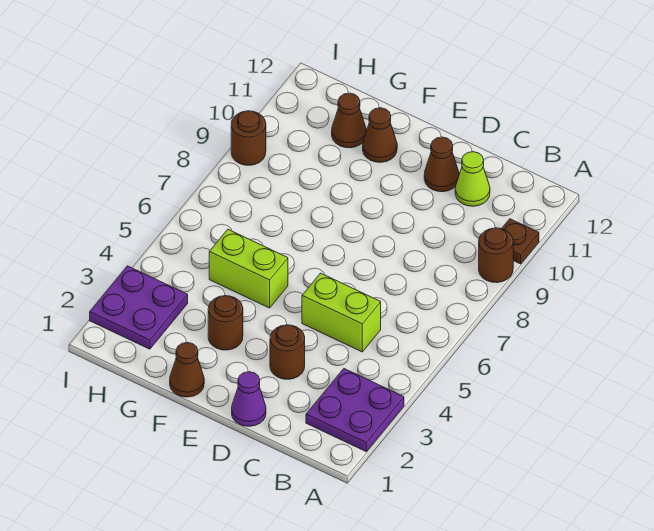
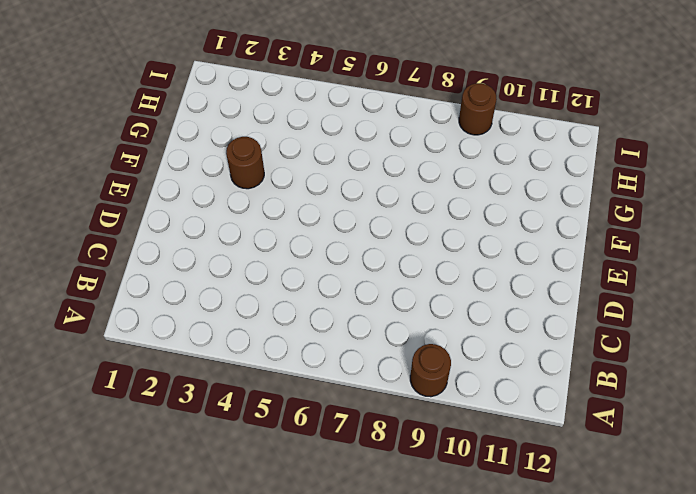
none -> purple 2x2 plate [306,369,404,451]
none -> brown 1x1 plate [502,219,539,264]
none -> lime 1x2 brick [302,273,381,352]

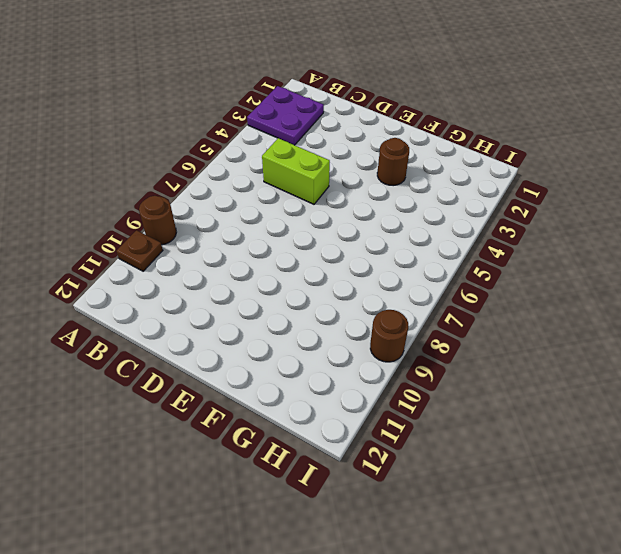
none -> lime 1x1 cone [455,152,490,206]
none -> purple 1x1 cone [232,372,266,426]
none -> brown 1x1 round brick [270,325,305,379]

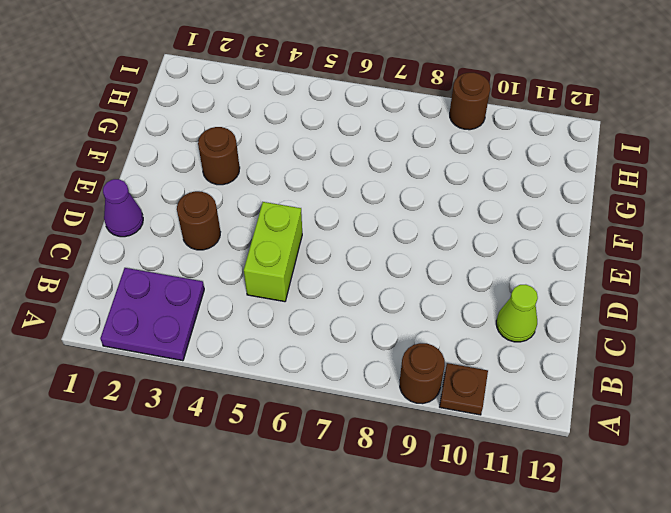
none -> brown 1x1 cone [424,137,459,192]
none -> brown 1x1 cone [170,342,204,397]
none -> lime 1x2 brick [209,229,288,308]

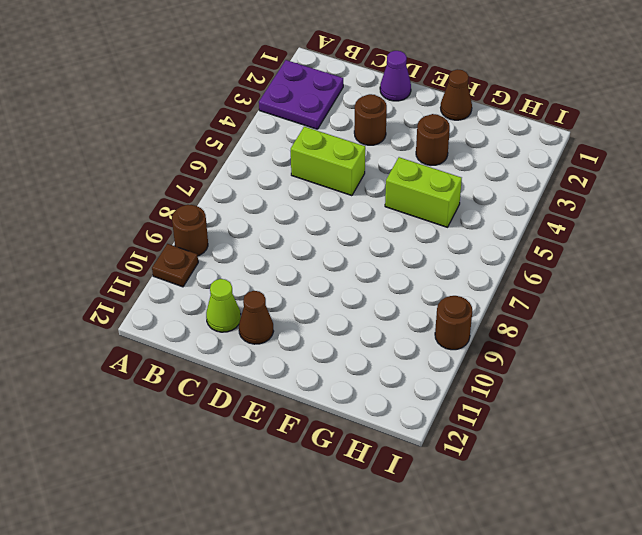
none -> brown 1x1 cone [363,108,397,162]
none -> brown 1x1 cone [332,93,366,148]
none -> purple 2x2 plate [90,266,188,349]

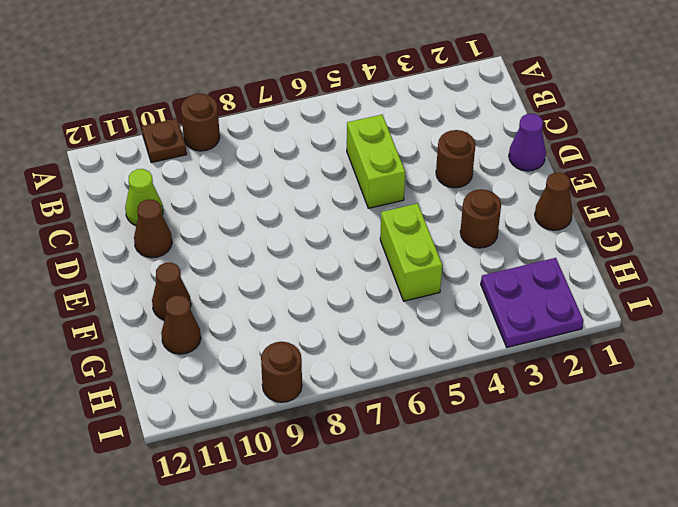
none -> purple 2x2 plate [306,369,404,451]

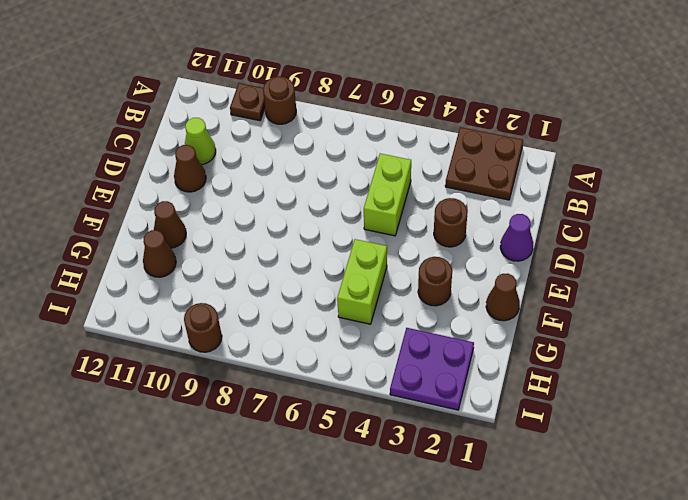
brown 2x2 plate [445,127,523,200] -> purple 2x2 plate [306,369,404,451]

